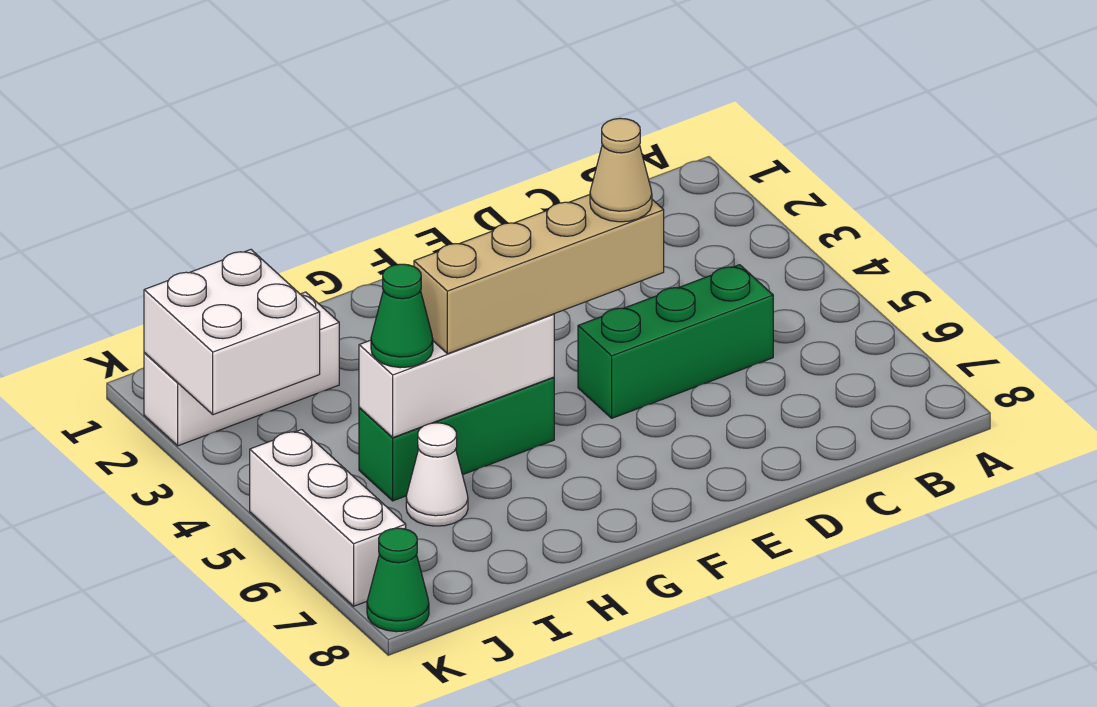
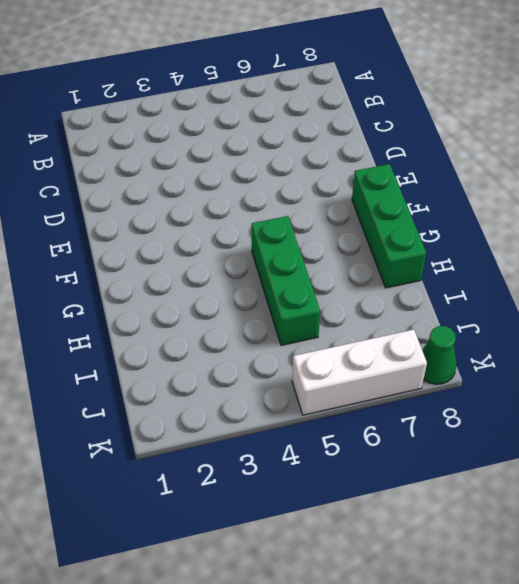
green 1x3 brick [352,164,426,288] -> green 1x3 brick moved to [578,265,773,418]
none -> white 1x3 brick [144,292,339,446]
none -> white 1x1 cone [406,423,468,526]

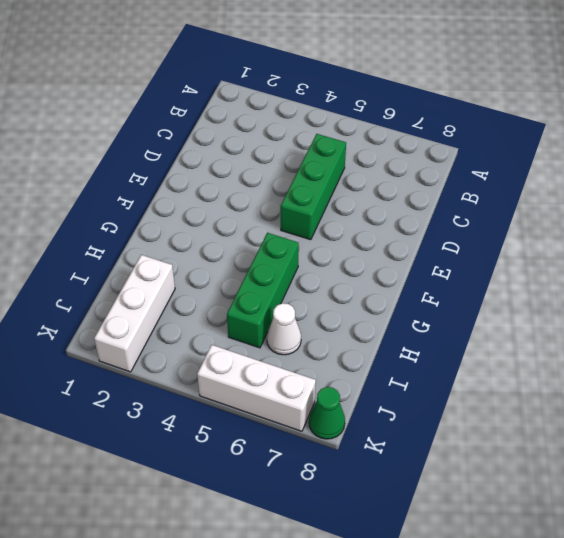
none -> white 1x3 brick [359,314,554,437]
none -> white 2x2 brick [144,250,320,415]

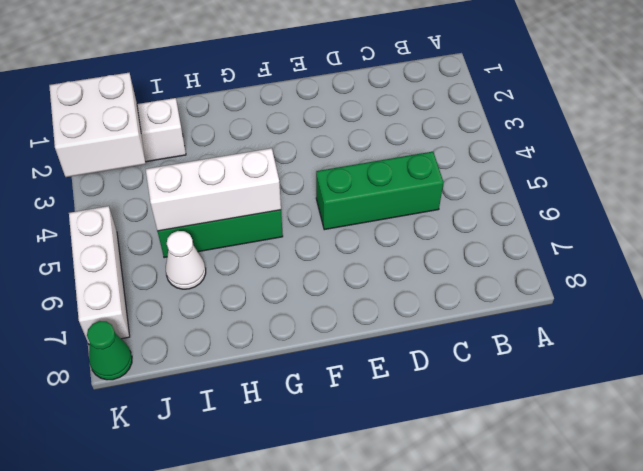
none -> tan 1x4 brick [414,195,664,354]
none -> green 1x1 cone [371,264,433,368]

